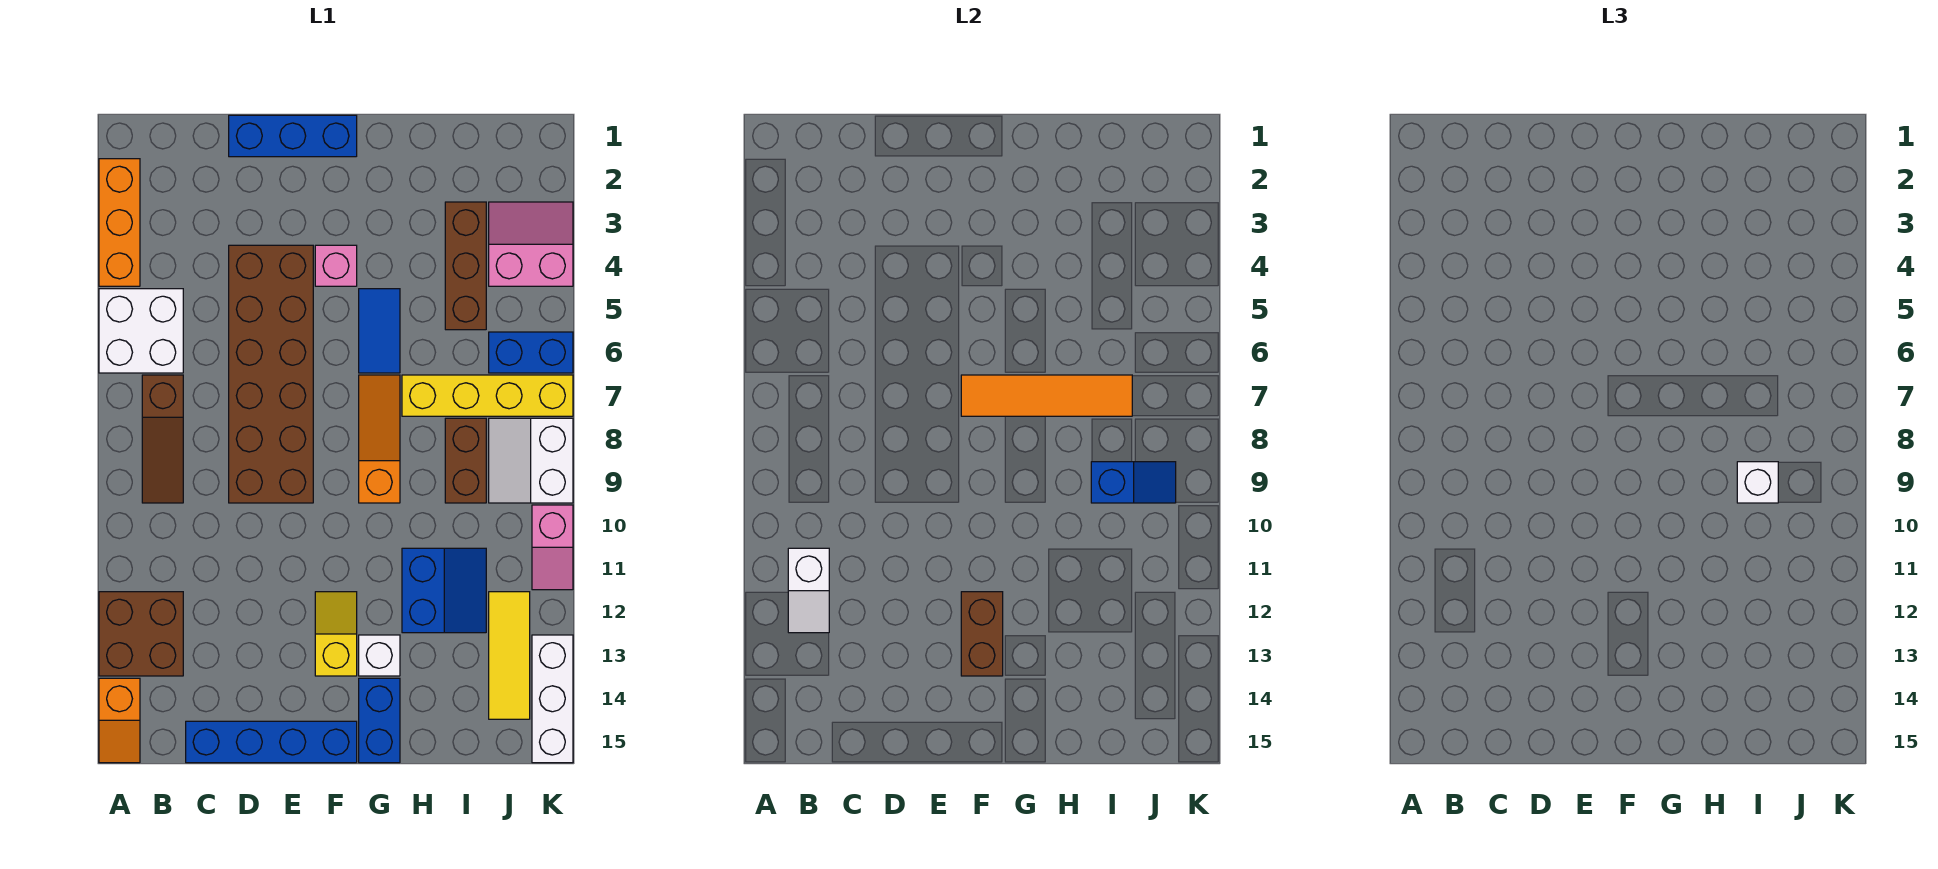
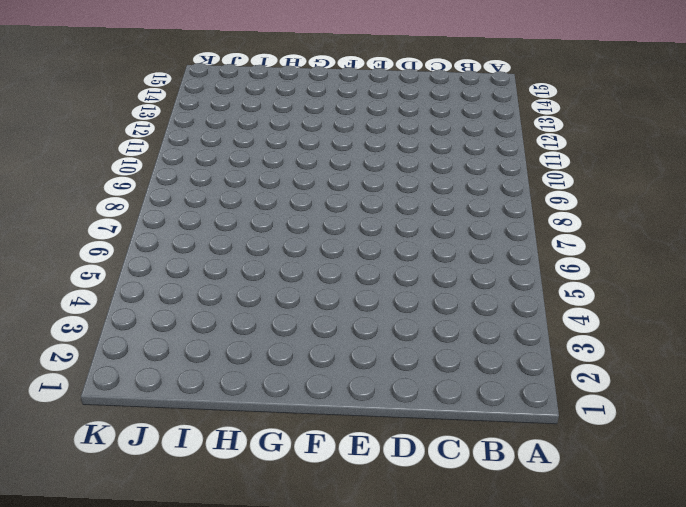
none -> orange 1x3 brick [99,159,140,286]
none -> white 2x2 brick [99,289,183,373]
none -> brown 2x2 brick [99,592,183,676]

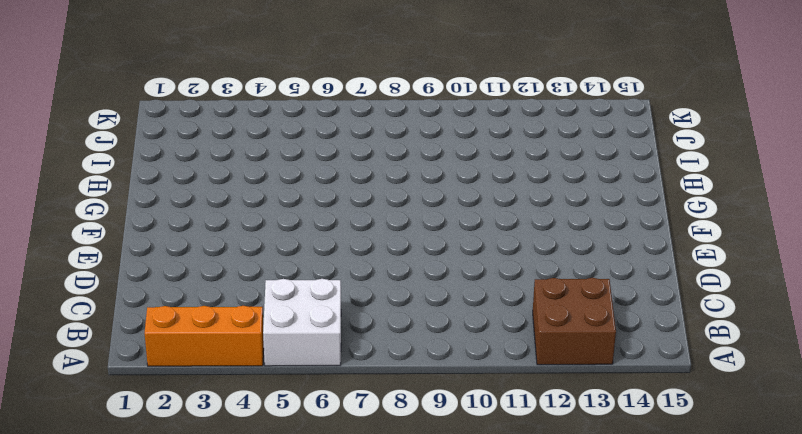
none -> orange 1x2 slope [99,678,140,763]
none -> brown 1x3 slope [142,375,183,503]
none -> blue 1x4 brick [186,721,357,763]

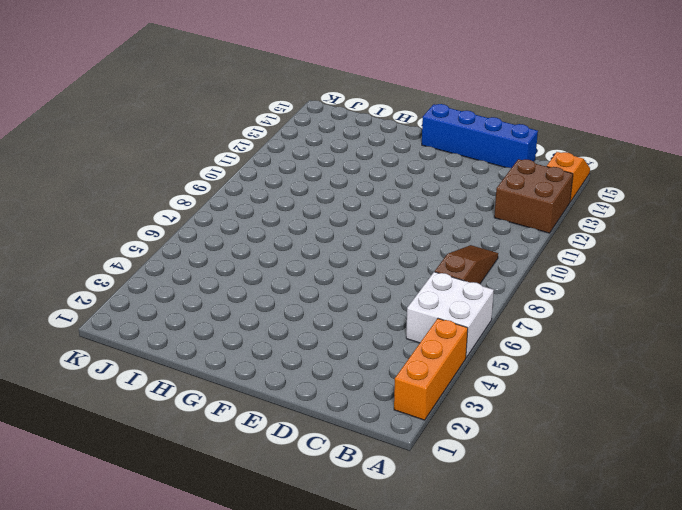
none -> blue 1x3 brick [229,115,357,157]
none -> brown 2x6 brick [229,245,313,503]
none -> pink 1x1 brick [315,245,357,286]

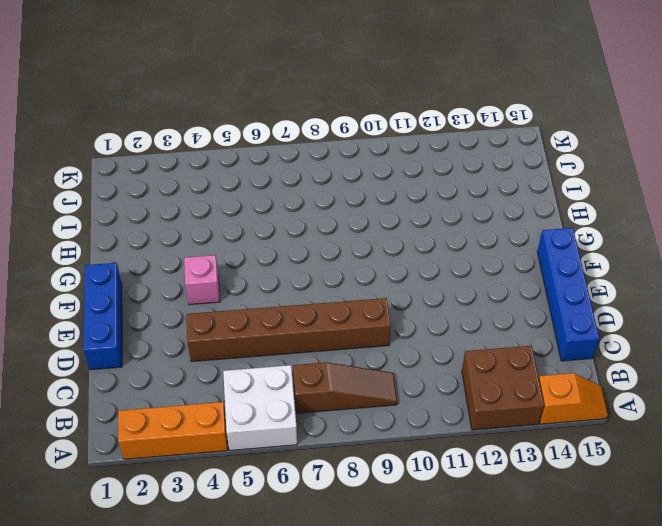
brown 1x6 brick [186,298,391,362] -> brown 2x6 brick [229,245,313,503]
none -> yellow 1x2 slope [315,592,357,676]
none -> blue 1x2 tile [359,289,400,373]
none -> orange 1x3 slope [359,375,400,503]

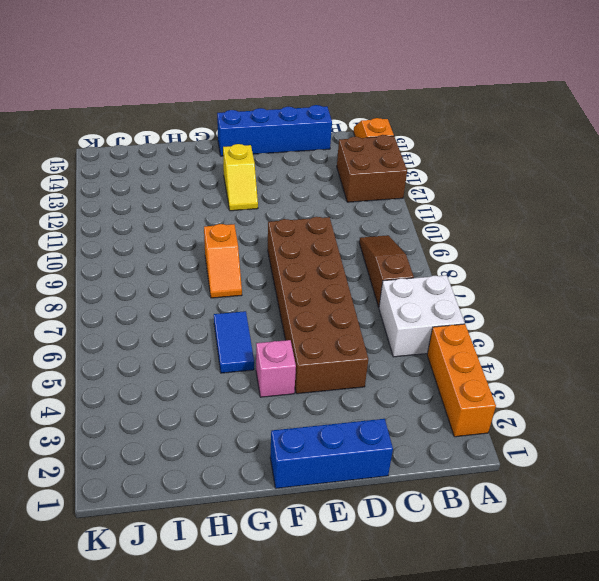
orange 1x2 slope [204,224,242,298] -> orange 1x3 slope [359,375,400,503]
none -> white 1x1 brick [359,635,400,676]
none -> blue 1x2 brick [359,678,400,763]
none -> yellow 1x4 brick [402,375,573,416]

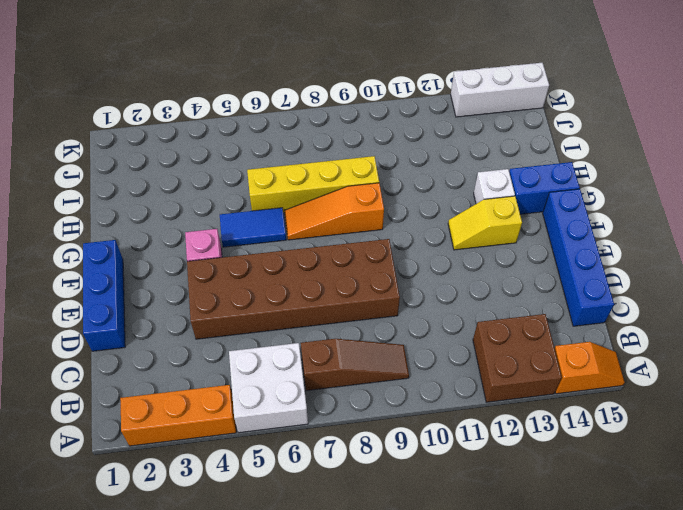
yellow 1x4 brick [247,156,379,213] -> yellow 1x4 brick turned to [402,375,573,416]
none -> blue 2x2 slope [402,548,486,633]
none -> brown 1x3 brick [445,202,486,330]
none -> brown 1x2 brick [445,418,486,503]

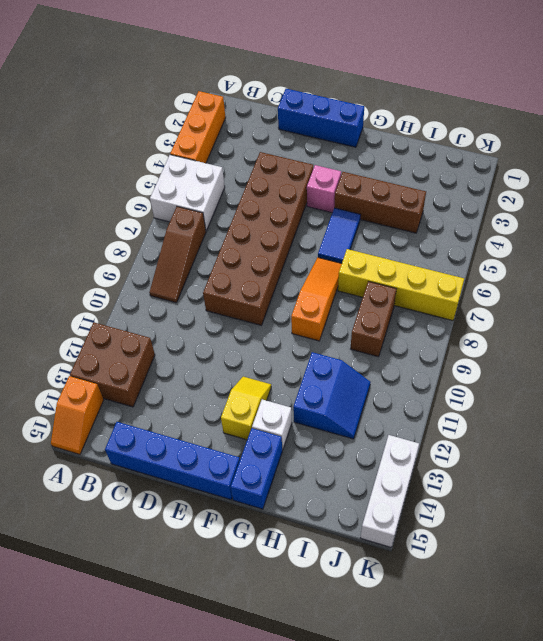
brown 1x3 brick [334,172,426,233] -> brown 1x3 brick turned to [445,202,486,330]
none -> pink 2x2 slope [489,202,573,286]
none -> blue 1x2 brick [489,332,573,373]
none -> white 2x2 slope [489,418,573,503]

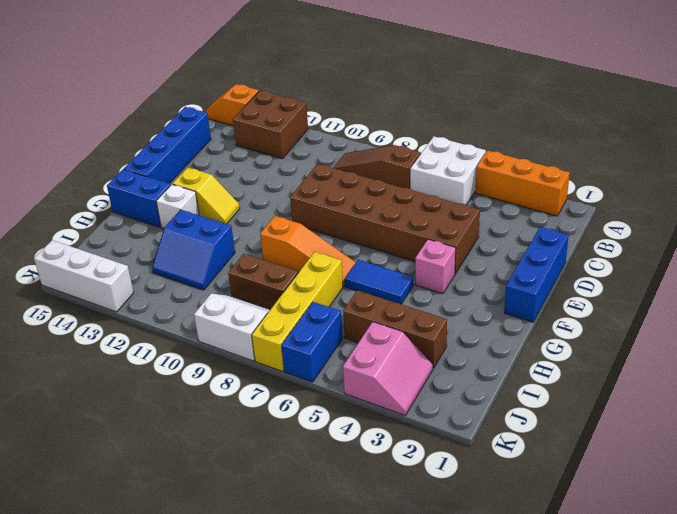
none -> yellow 1x3 tile [489,592,530,719]
none -> pink 1x2 slope [532,505,573,590]
none -> white 1x2 slope [788,548,829,633]

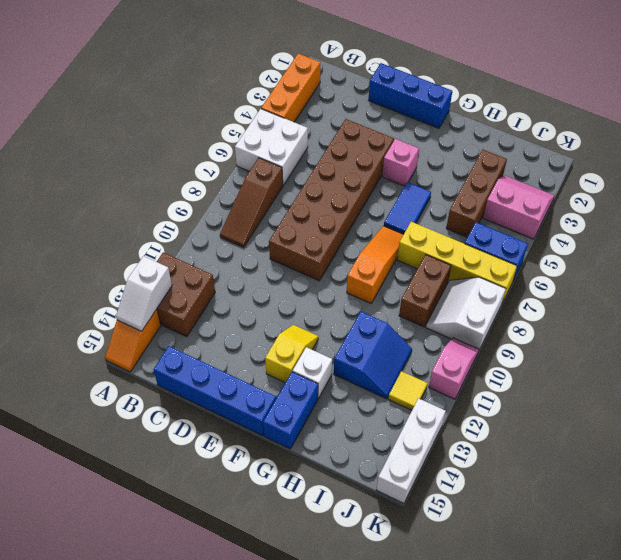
white 1x2 slope [116,256,172,331] -> white 1x2 slope moved to [788,548,829,633]
yellow 1x1 tile [388,371,427,410] -> yellow 1x3 tile [489,592,530,719]
pink 1x2 slope [429,338,479,399] -> pink 1x2 slope turned to [532,505,573,590]
none -> orange 1x4 tile [961,375,1132,416]
none -> brown 1x2 brick [961,592,1003,676]
none -> blue 1x2 slope [1091,462,1176,503]

